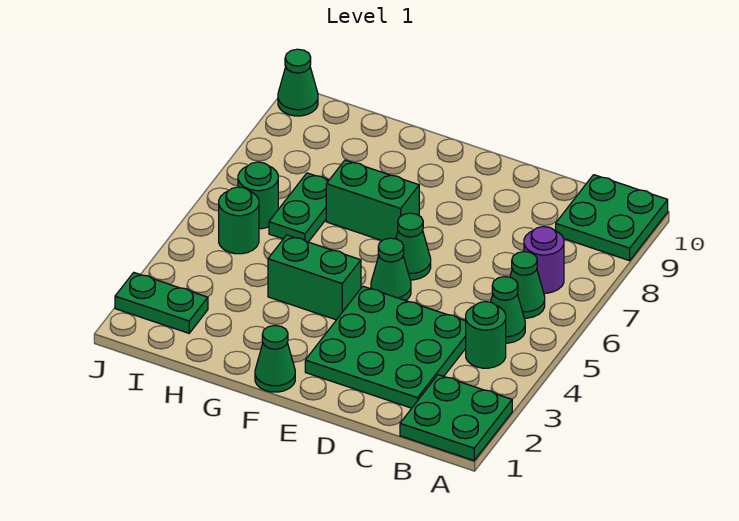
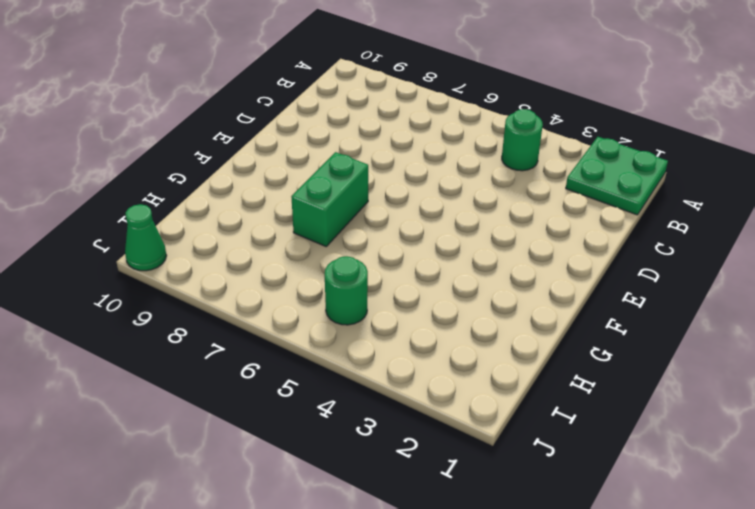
none -> green 2x2 plate [556,175,668,261]
none -> green 1x1 cone [491,277,525,343]
none -> green 1x1 cone [510,252,545,318]

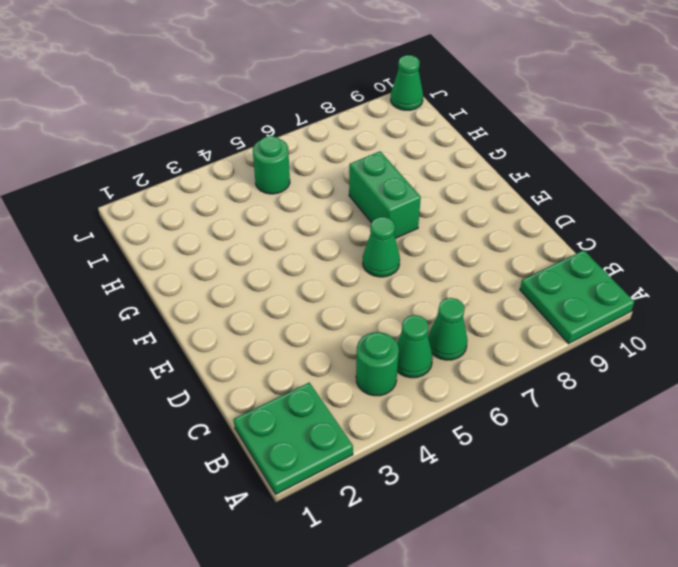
none -> purple 1x1 round brick [524,227,564,293]
none -> green 3x3 plate [305,286,466,408]
none -> green 1x1 cone [371,238,411,301]

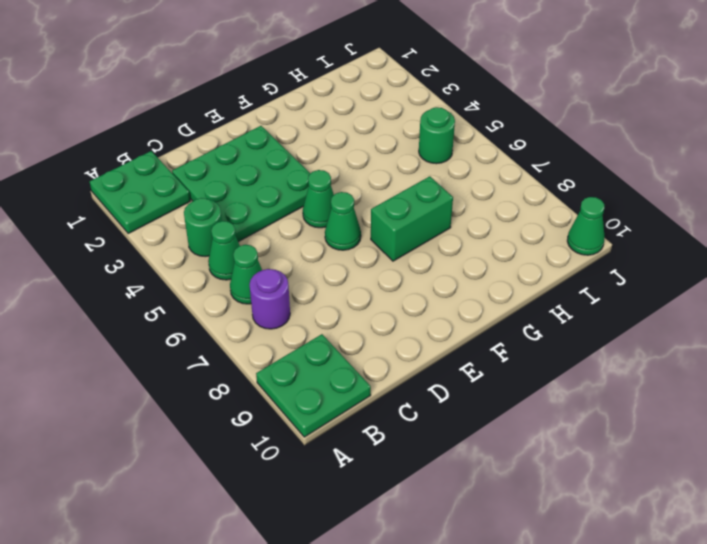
none -> green 1x1 cone [255,325,295,392]
none -> green 1x2 brick [268,235,361,320]
none -> green 1x2 plate [269,173,329,242]

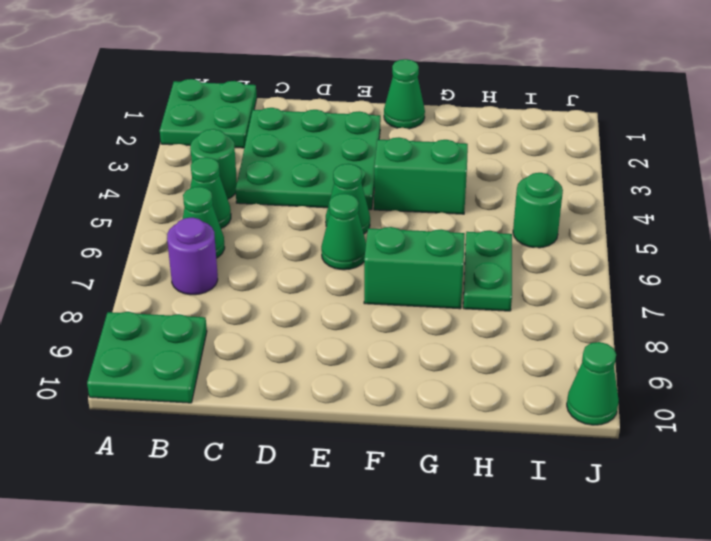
none -> green 1x2 plate [115,273,208,333]
none -> green 1x1 round brick [238,162,278,229]

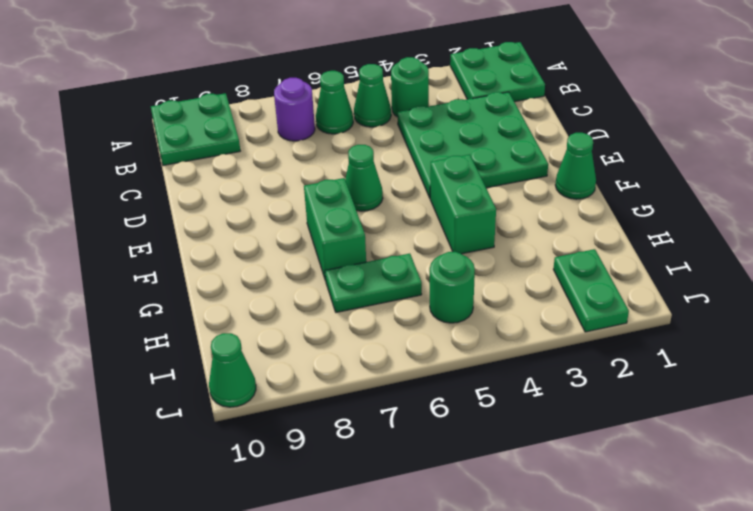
none -> green 1x1 cone [371,238,411,301]
none -> green 1x1 round brick [238,162,278,229]

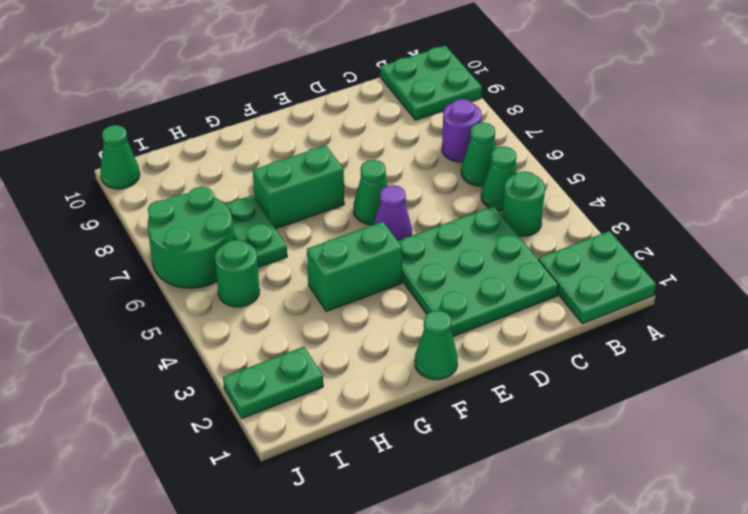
purple 1x1 cone [374,185,412,241] -> green 1x1 cone [371,238,411,301]
green 2x2 round brick [147,187,234,288] -> green 1x1 round brick [238,162,278,229]

